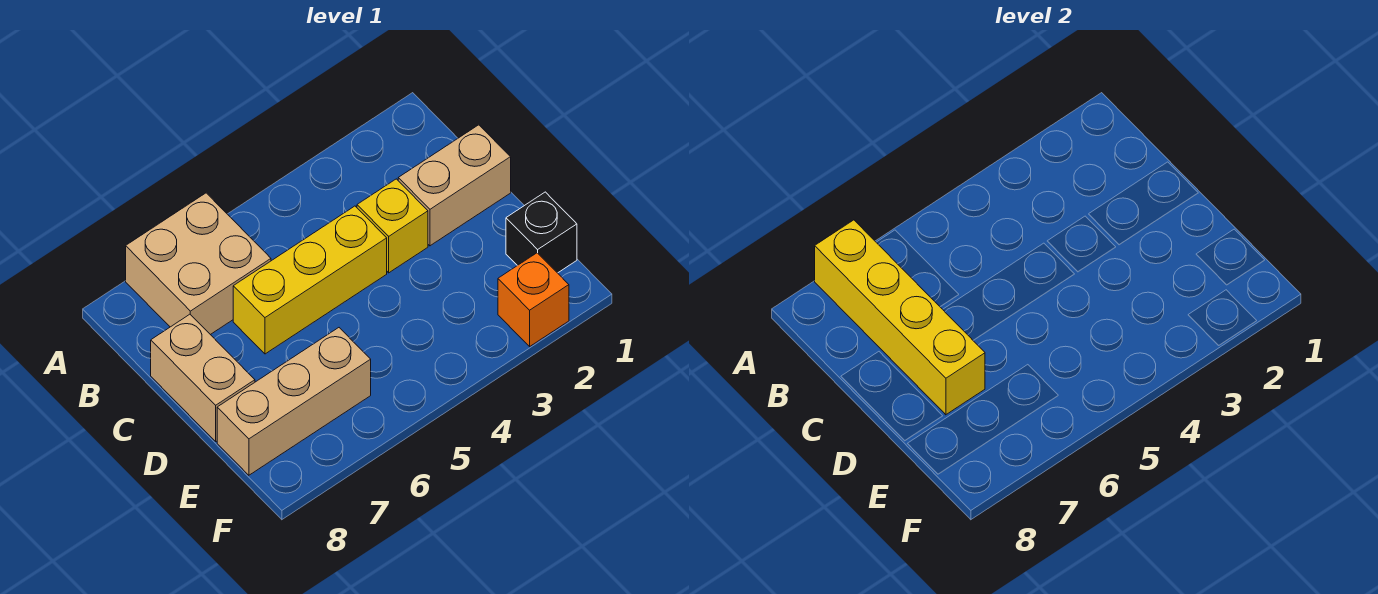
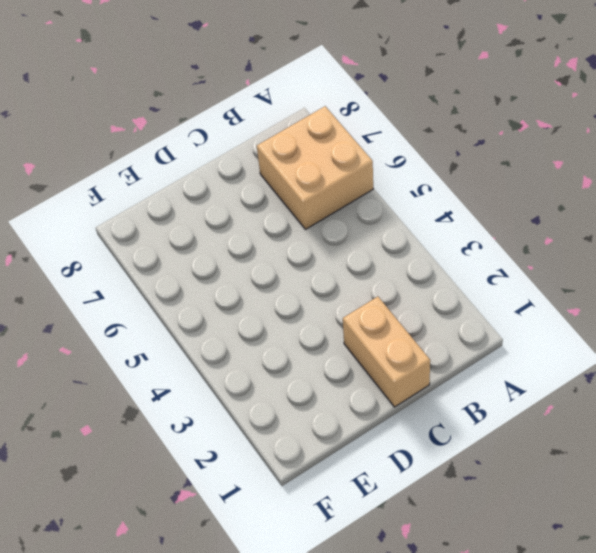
none -> yellow 1x1 brick [357,179,428,273]
none -> yellow 1x3 brick [233,206,387,354]

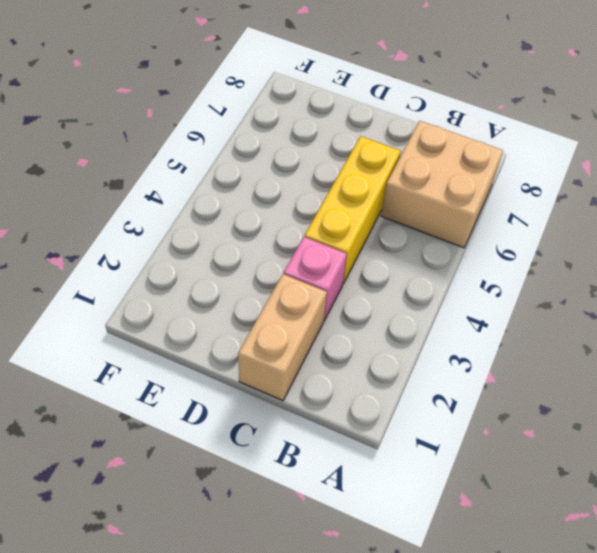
pink 1x1 brick [284,237,347,321] -> yellow 1x1 brick [357,179,428,273]
none -> tan 1x2 brick [151,314,255,441]
none -> black 1x1 brick [506,192,577,273]

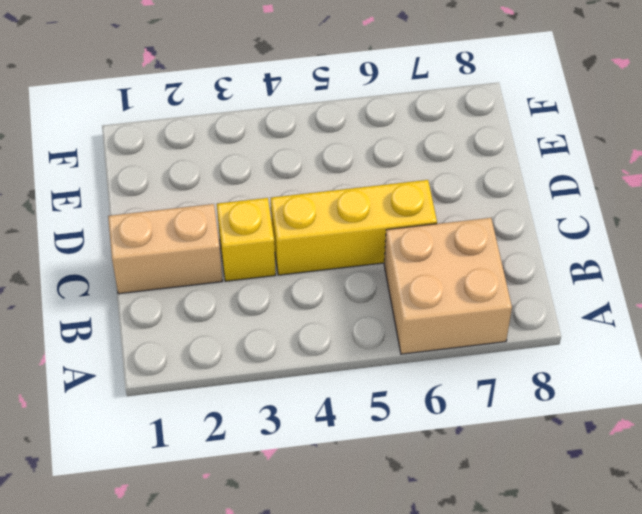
none -> tan 1x2 brick [151,314,255,441]
none -> black 1x1 brick [506,192,577,273]

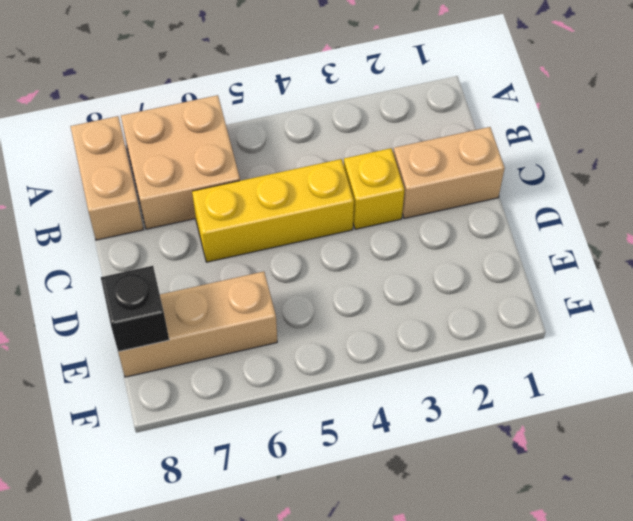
tan 1x2 brick [70,116,143,240] -> tan 1x2 brick moved to [151,314,255,441]
black 1x1 brick [101,266,169,352] -> black 1x1 brick moved to [506,192,577,273]
none -> orange 1x1 brick [498,253,569,346]
none -> yellow 1x4 brick [815,220,985,415]

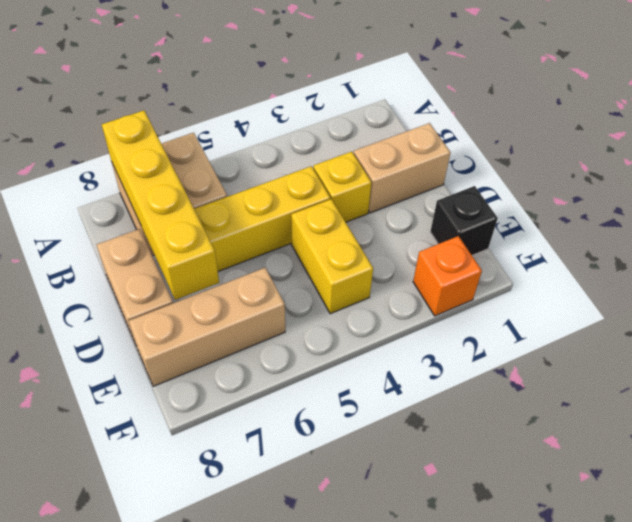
yellow 1x2 brick [291,199,373,314] -> none

